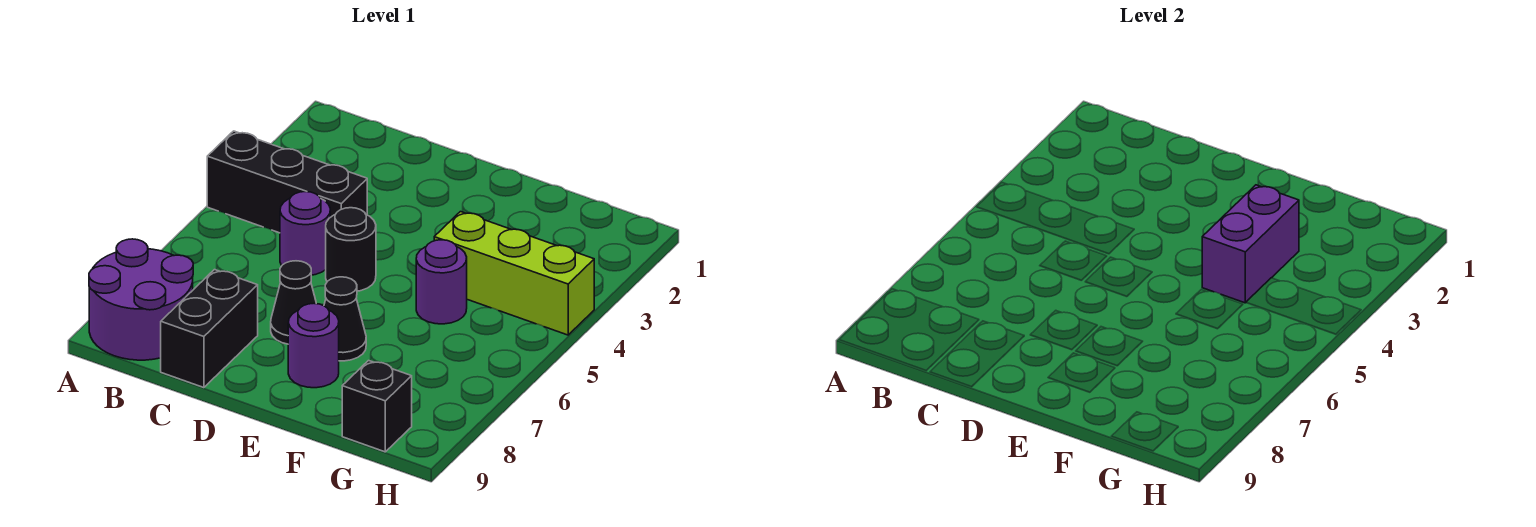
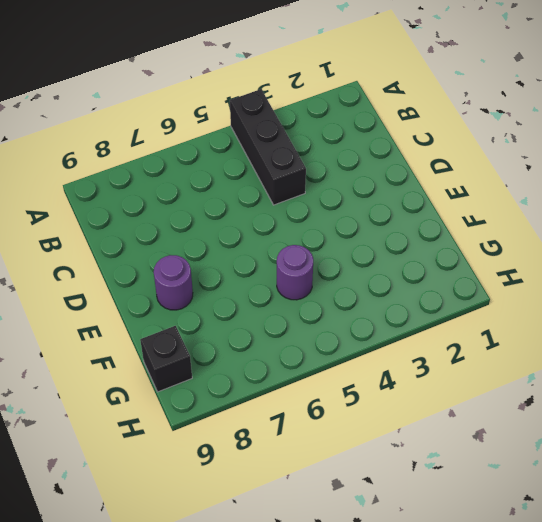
none -> purple 2x2 round brick [89,239,193,360]
none -> purple 1x1 round brick [280,192,330,275]
none -> black 1x2 brick [161,270,258,388]

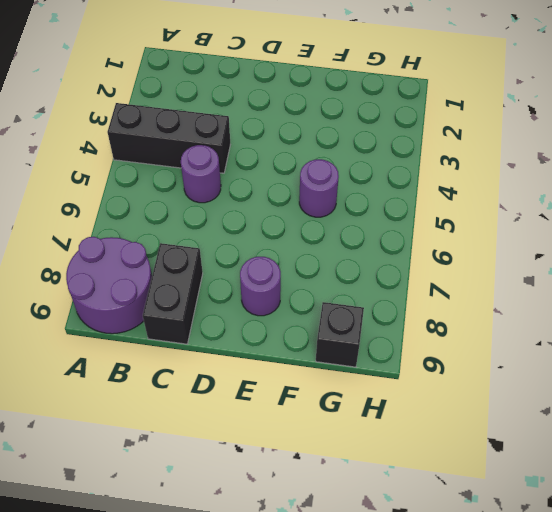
none -> black 1x1 round brick [326,208,376,291]
none -> black 1x1 cone [271,261,316,344]
none -> black 1x1 cone [324,277,366,361]

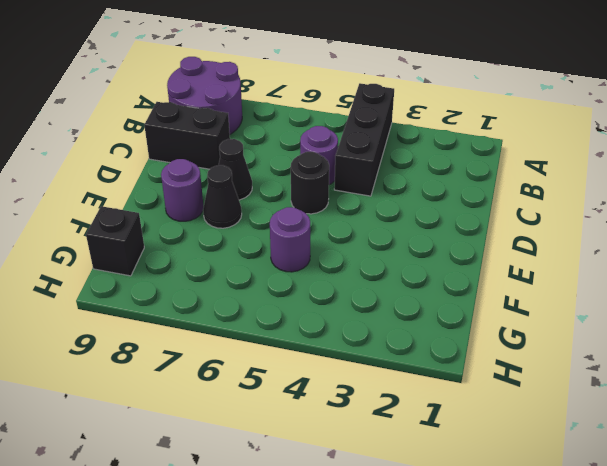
none -> lime 1x3 brick [434,212,594,335]
none -> purple 1x2 brick [1202,185,1299,303]

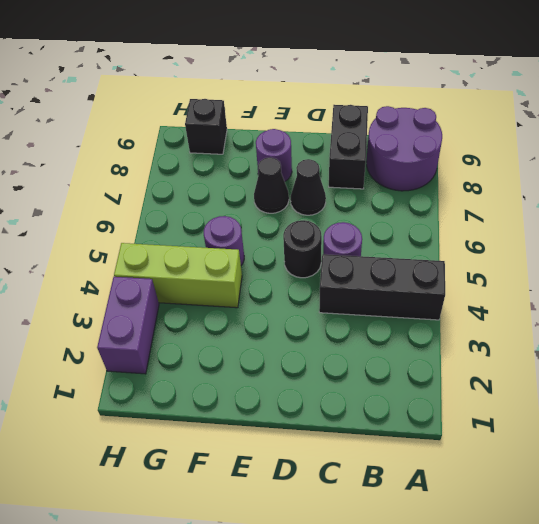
purple 1x2 brick [97,277,159,374] -> purple 1x2 brick moved to [1202,185,1299,303]

